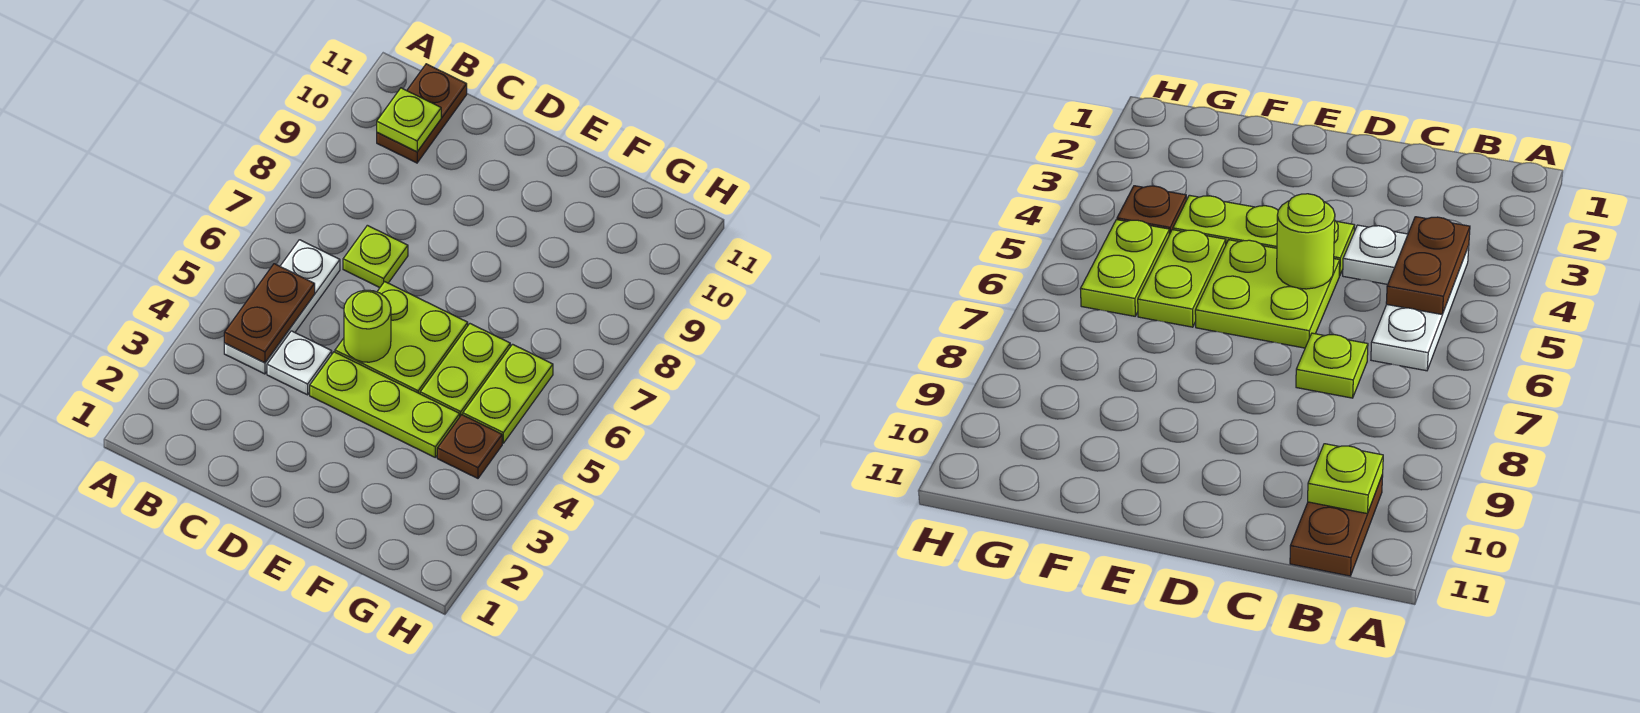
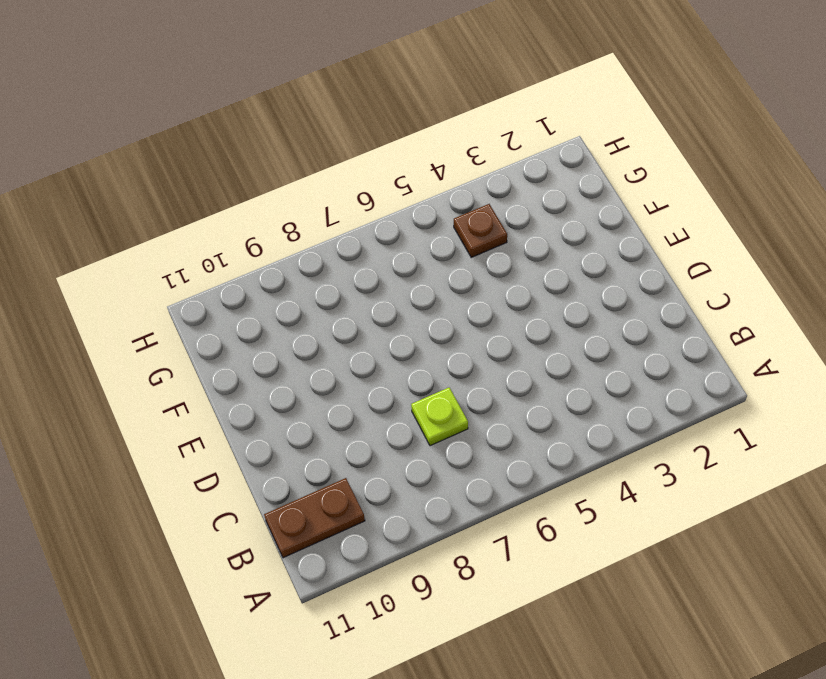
none -> white 1x3 plate [224,240,340,374]
none -> white 1x1 plate [267,331,332,395]
none -> lime 1x3 plate [310,352,460,457]

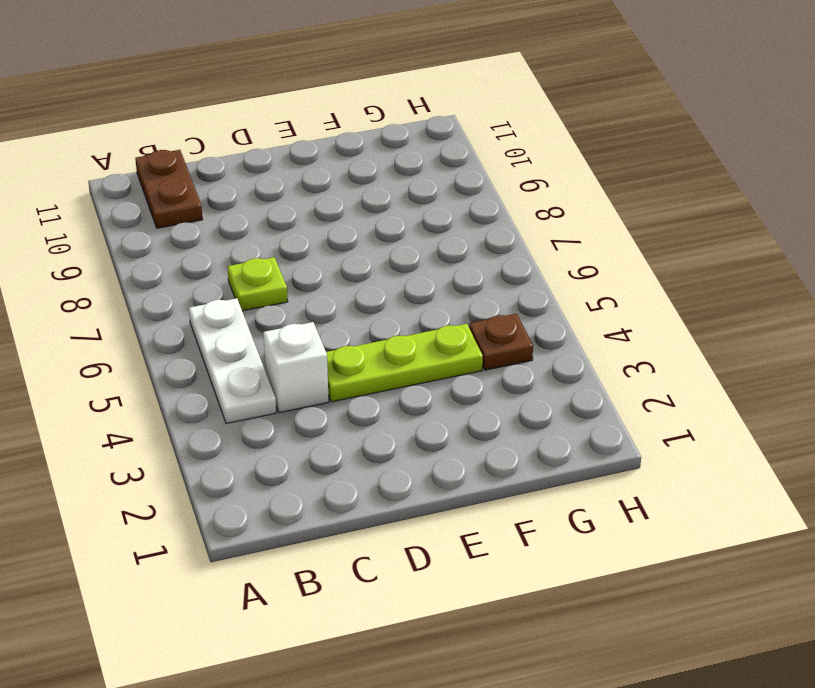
white 1x1 brick [263,322,329,413] -> white 1x1 plate [267,331,332,395]
none -> lime 2x2 plate [335,282,468,394]
none -> lime 1x2 plate [420,324,510,416]
none -> lime 1x2 plate [463,344,553,443]

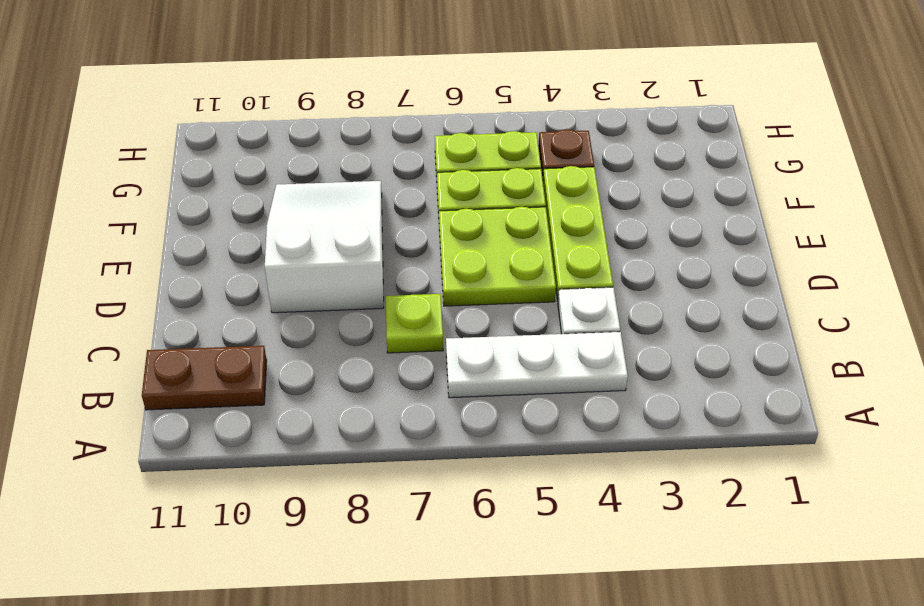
white 2x3 slope [265,181,384,313] -> none
none -> brown 1x2 plate [224,264,315,363]
none -> lime 1x1 plate [377,88,441,152]
none -> lime 1x1 round brick [344,290,391,362]

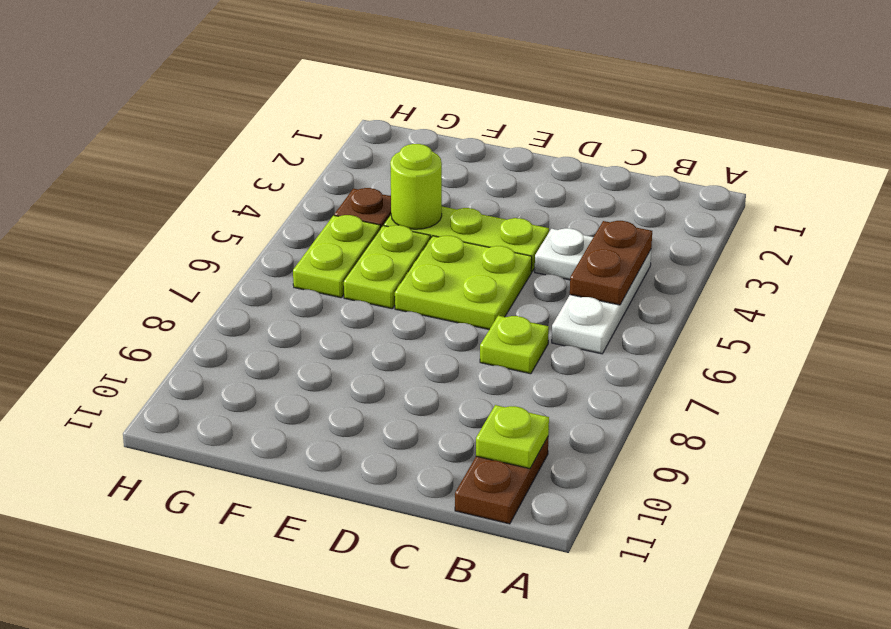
lime 1x1 round brick [390,144,442,229] -> lime 1x1 round brick moved to [344,290,391,362]

